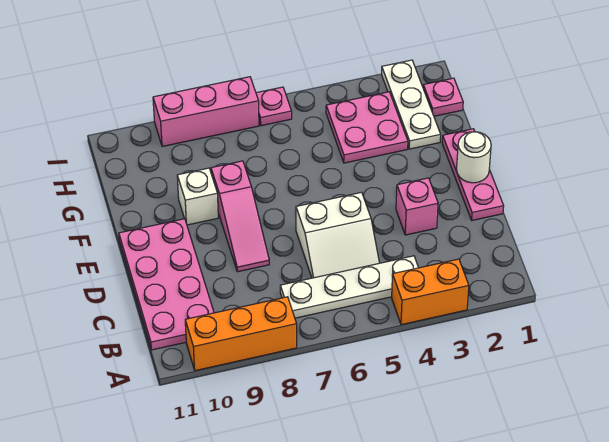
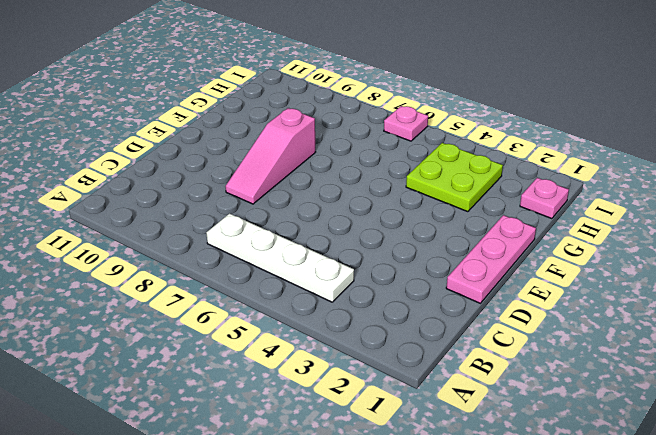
lime 2x2 plate [406,143,503,212] -> pink 2x2 plate [326,92,408,163]
none -> orange 1x2 brick [392,259,469,325]
none -> orange 1x3 brick [185,297,297,371]
none -> pink 2x4 plate [119,219,214,350]

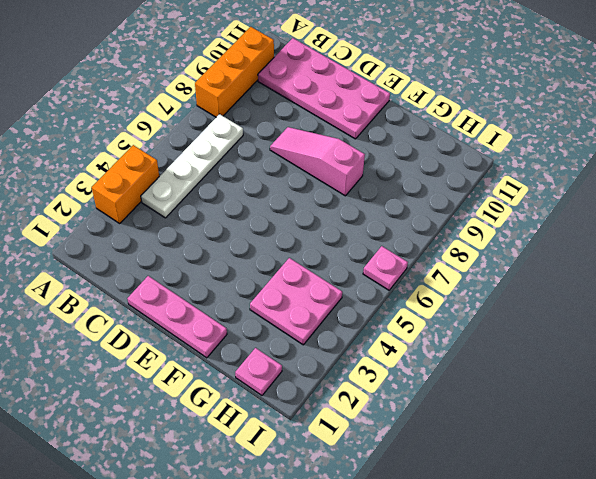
none -> white 2x2 slope [296,192,379,278]
none -> pink 1x1 brick [396,178,438,235]
none -> white 1x1 brick [177,168,218,225]

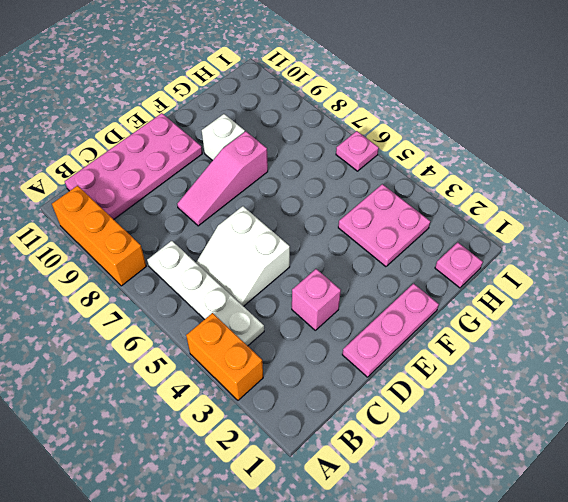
none -> white 1x3 plate [382,60,441,149]
none -> pink 1x3 brick [153,77,259,147]
none -> white 1x1 round brick [457,132,491,183]

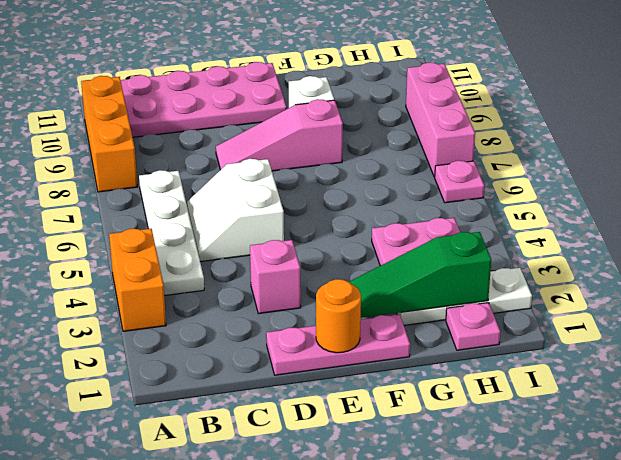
orange 1x1 round brick [316,279,361,353] -> white 1x1 round brick [457,132,491,183]
green 1x3 slope [349,232,491,318] -> none

